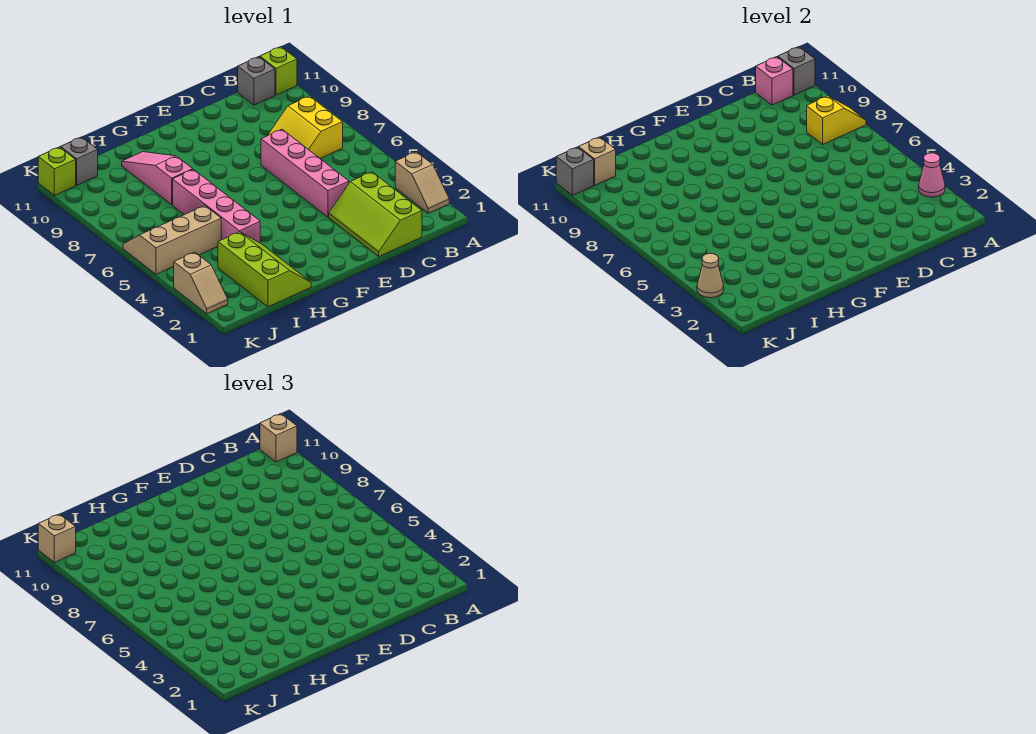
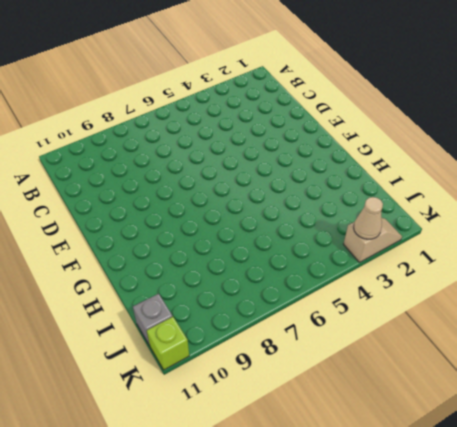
none -> tan 1x2 slope [395,152,449,213]
none -> lime 1x1 brick [260,47,297,95]
none -> yellow 2x2 slope [268,96,343,158]

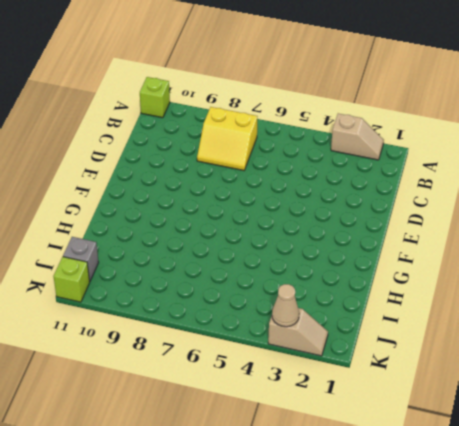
none -> grey 1x1 brick [238,57,275,105]
none -> lime 2x3 slope [329,172,422,256]
none -> pink 1x4 brick [261,129,349,217]

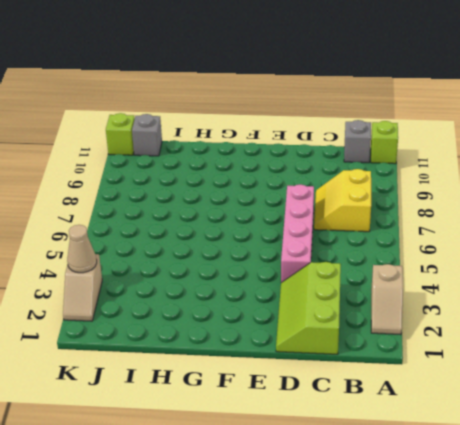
none -> lime 2x3 slope [218,232,311,307]
none -> pink 1x4 brick [173,170,260,243]
none -> pink 1x3 slope [122,152,193,205]

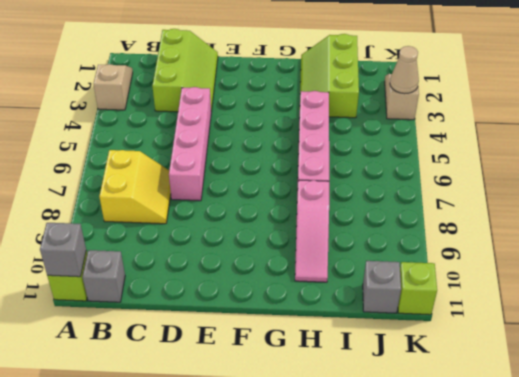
none -> tan 2x3 slope [123,206,221,274]
none -> pink 1x1 cone [919,153,945,197]
none -> yellow 1x2 slope [807,96,866,144]

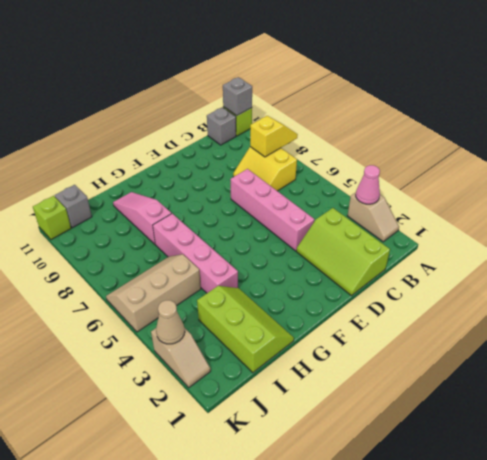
none -> pink 1x1 brick [756,57,793,105]
none -> tan 1x1 brick [579,137,616,185]
none -> grey 1x1 brick [556,147,594,195]

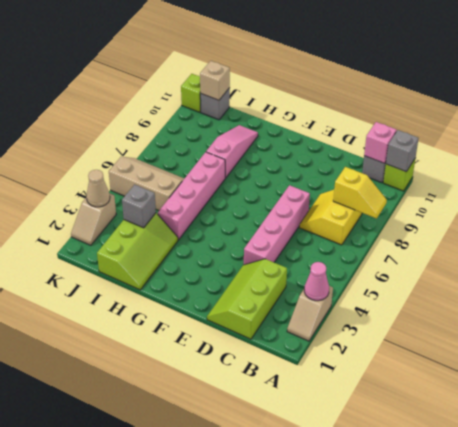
grey 1x1 brick [122,185,156,228] -> grey 1x1 brick moved to [556,147,594,195]
none -> tan 1x1 brick [260,414,297,462]
none -> tan 1x1 brick [38,514,76,562]

